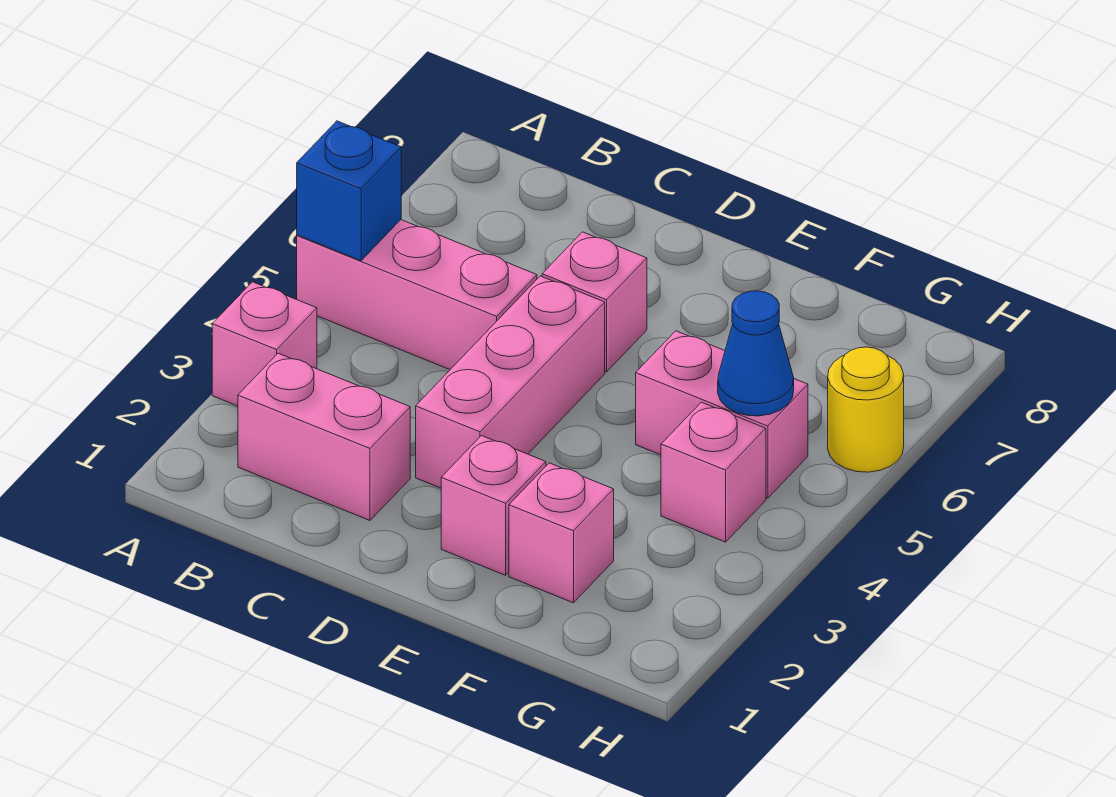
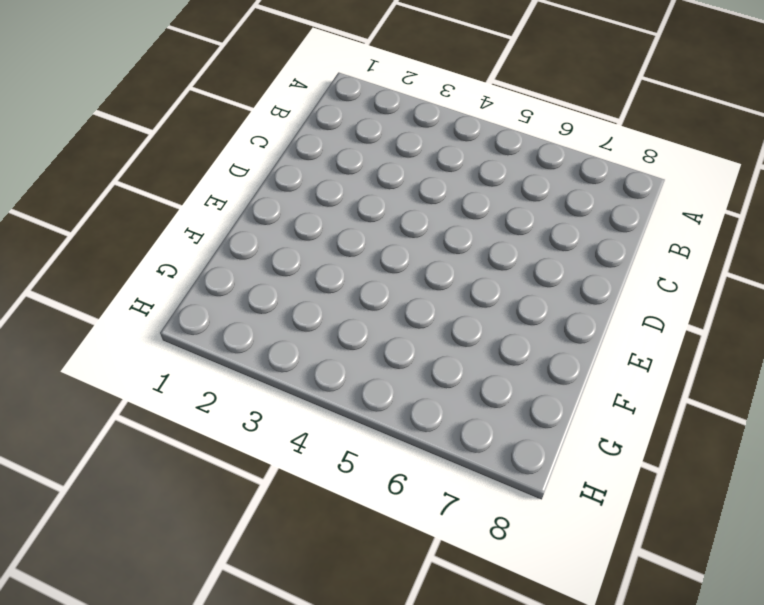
none -> pink 1x1 brick [212,282,317,406]
none -> pink 1x3 brick [297,220,537,369]
none -> pink 1x2 brick [238,353,410,520]

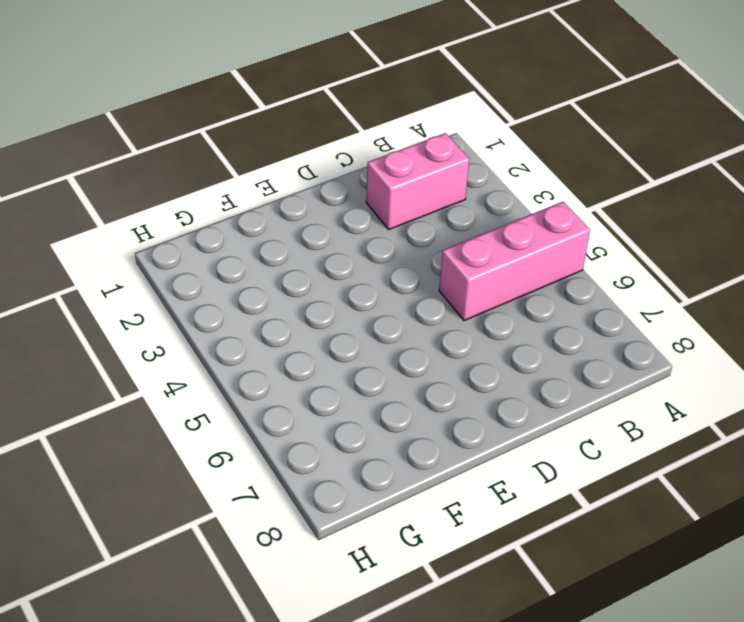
none -> pink 1x1 brick [212,282,317,406]
none -> pink 1x3 brick [416,276,605,488]
none -> pink 1x1 brick [542,232,647,372]

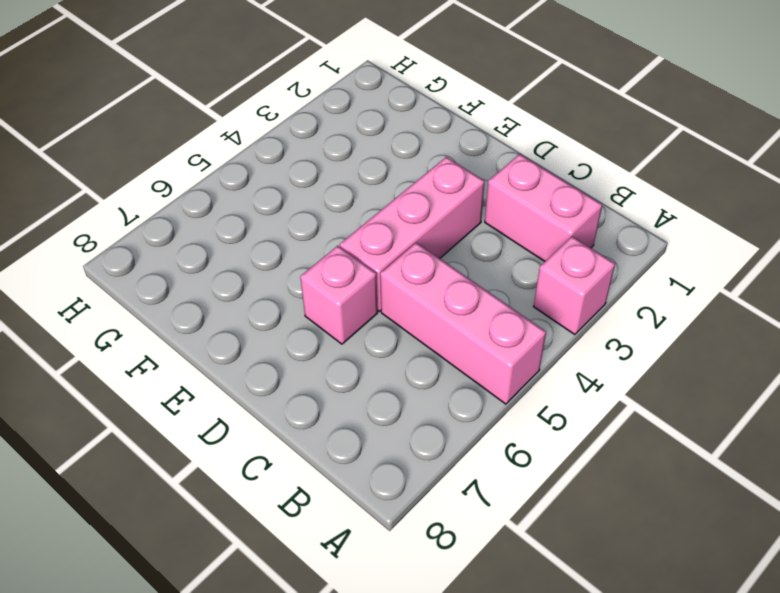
none -> pink 1x1 brick [441,436,546,575]
none -> pink 1x1 brick [509,463,614,603]
none -> pink 1x2 brick [636,331,808,498]

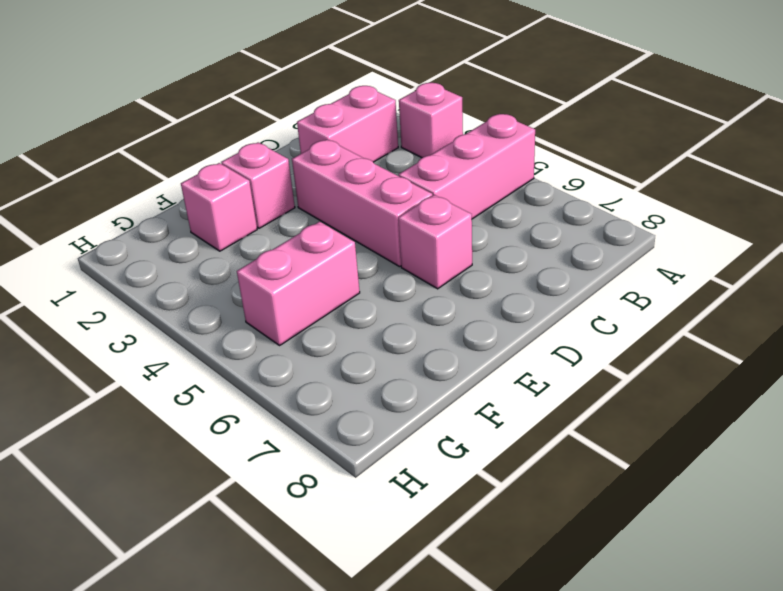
none -> pink 1x1 brick [661,402,766,542]
none -> yellow 1x1 round brick [828,347,904,472]
none -> blue 1x1 brick [297,121,401,261]

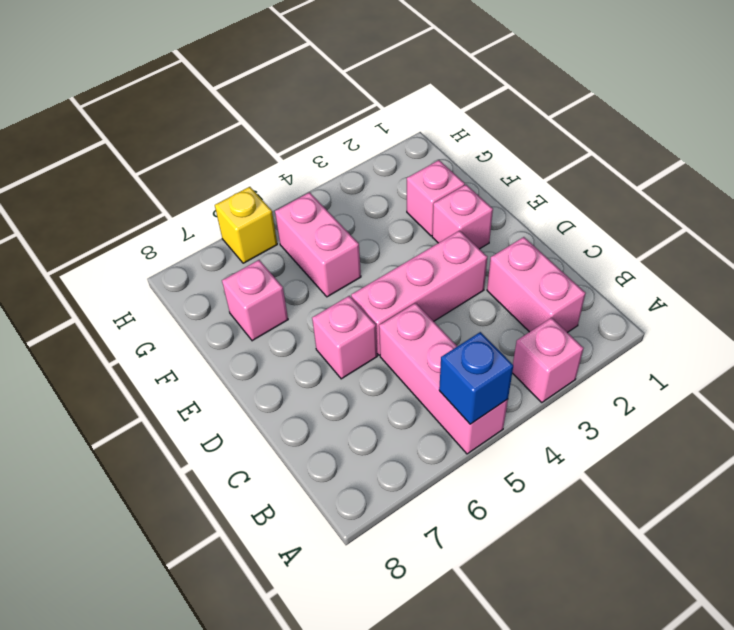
pink 1x1 brick [222,260,288,341] -> pink 1x1 brick moved to [661,402,766,542]
yellow 1x1 brick [215,187,277,263] -> yellow 1x1 round brick [828,347,904,472]
none -> blue 1x1 cone [718,291,794,416]

